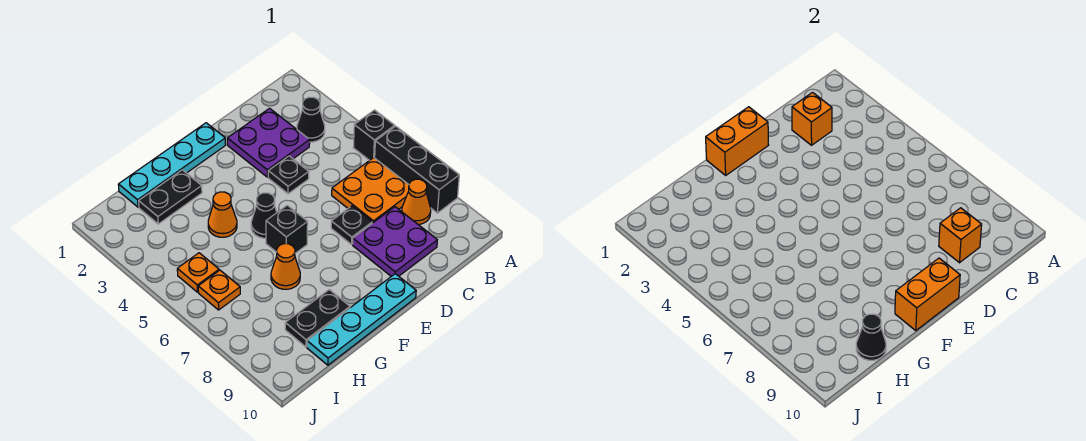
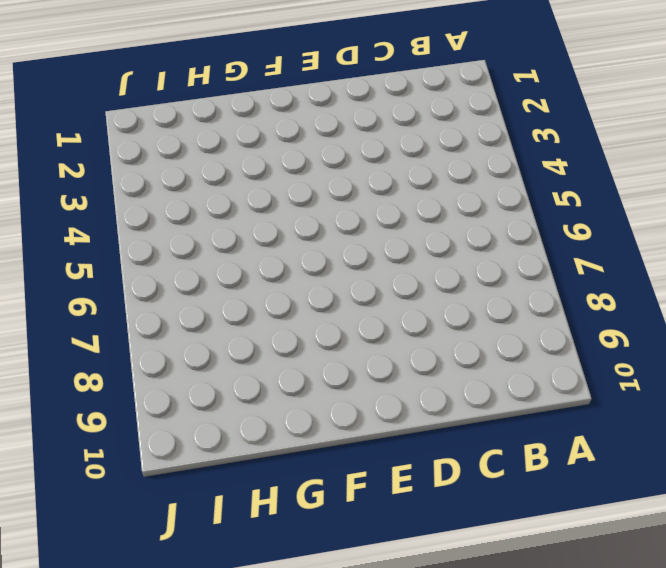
none -> black 1x1 brick [353,110,395,160]
none -> black 1x3 brick [375,126,459,213]
none -> black 1x1 cone [297,97,325,142]

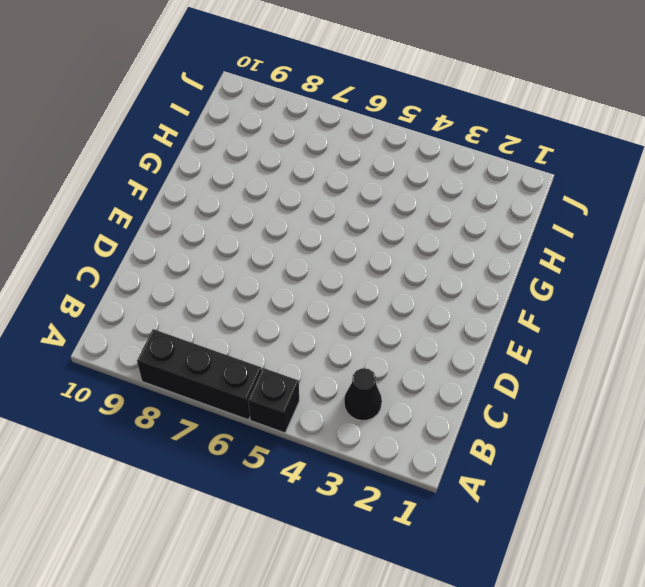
none -> orange 2x2 plate [332,158,409,223]
none -> orange 1x1 cone [402,179,431,225]
none -> purple 2x2 plate [227,108,310,177]

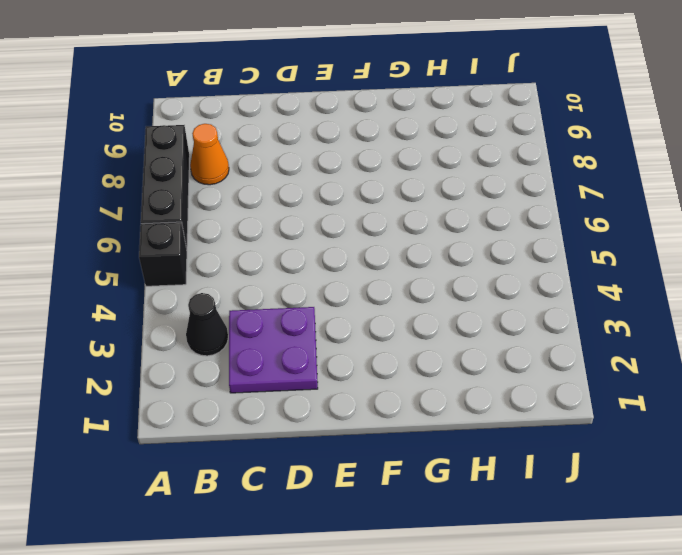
none -> orange 2x2 plate [332,158,409,223]
none -> purple 2x2 plate [353,207,437,276]
none -> black 1x1 plate [268,156,309,194]

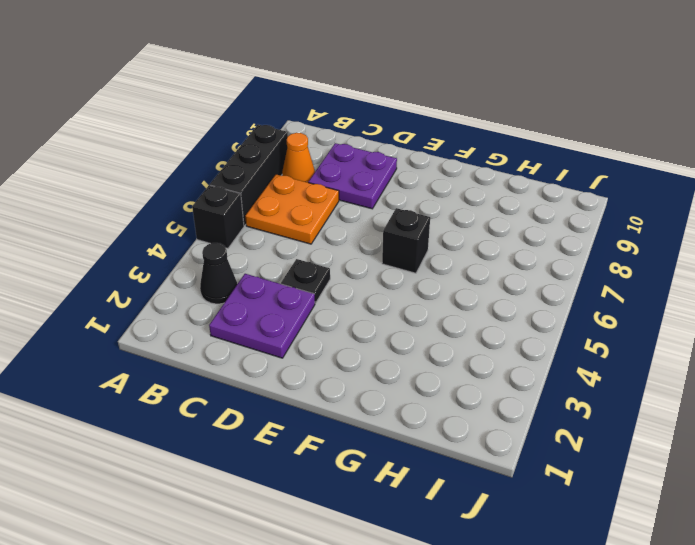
none -> black 1x1 plate [331,206,372,244]
none -> cyan 1x4 plate [118,123,225,207]
none -> cyan 1x4 plate [307,274,416,365]

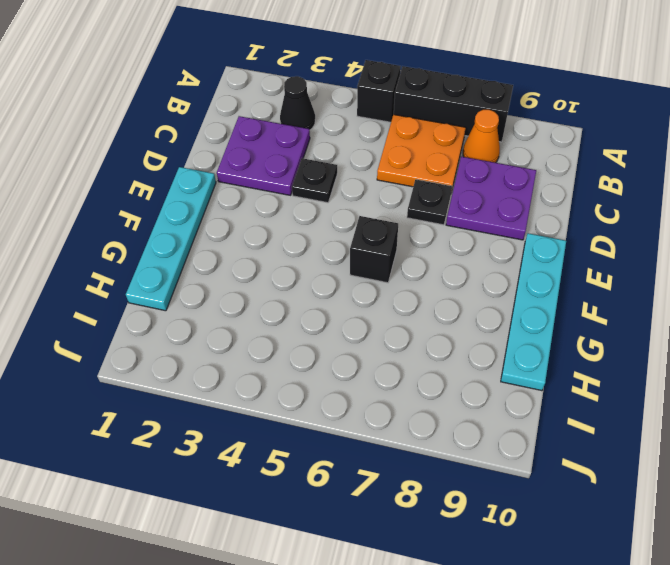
none -> black 1x1 cone [251,193,277,238]
none -> black 1x2 plate [139,170,202,224]
none -> orange 1x1 cone [208,192,237,237]

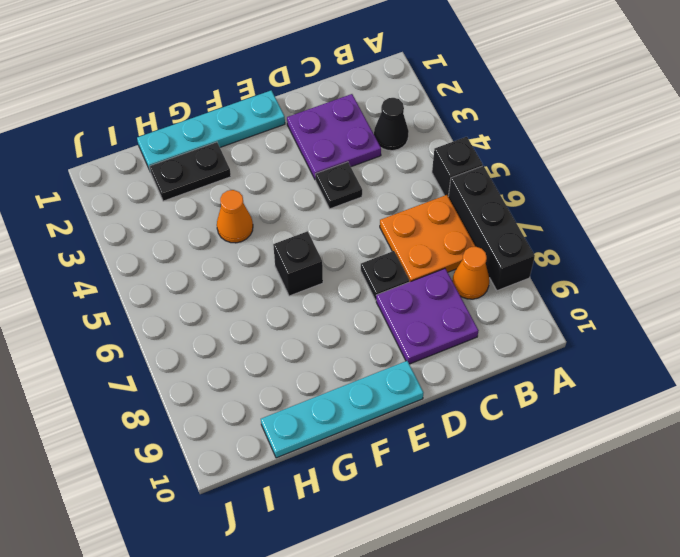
none -> black 1x1 cone [251,193,277,238]
none -> orange 1x1 cone [271,244,300,289]
none -> black 1x2 plate [285,290,350,347]

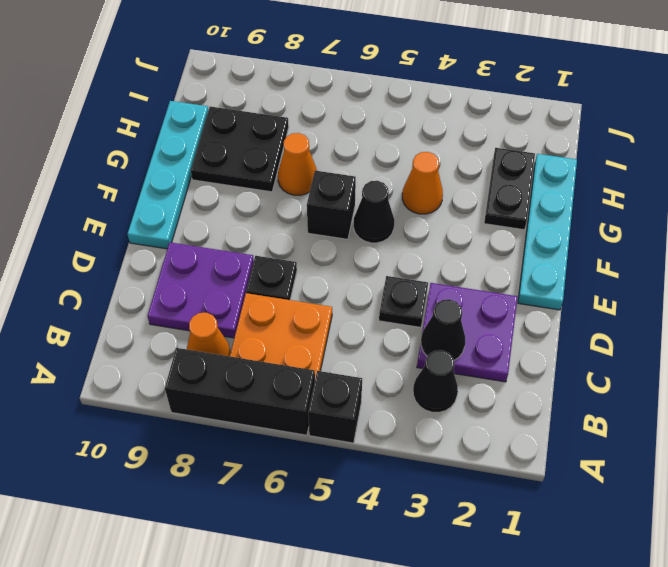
black 1x1 cone [421,299,465,360] -> black 1x1 cone moved to [856,314,886,360]
black 2x2 plate [191,107,289,192] -> black 1x2 plate [285,290,350,347]
none -> orange 1x1 plate [177,253,219,292]
none -> orange 1x1 plate [198,270,240,310]
none -> orange 1x1 brick [792,93,832,145]

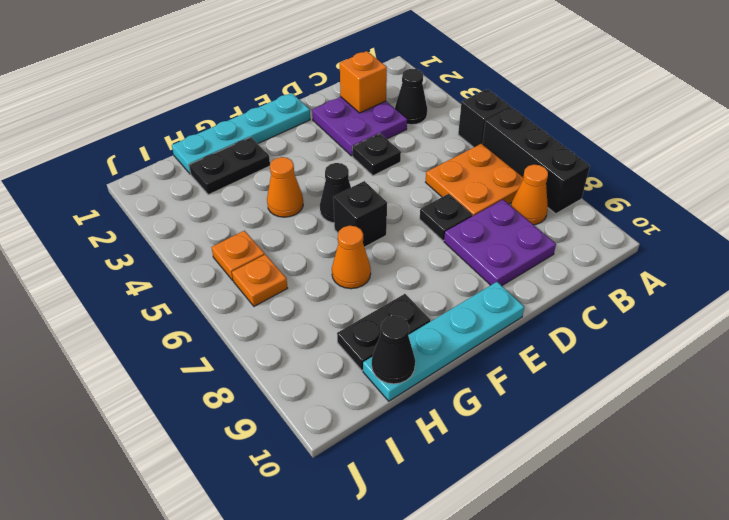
none -> orange 1x1 brick [939,208,982,263]
none -> orange 1x2 brick [706,107,768,175]
none -> orange 1x2 brick [895,258,960,331]

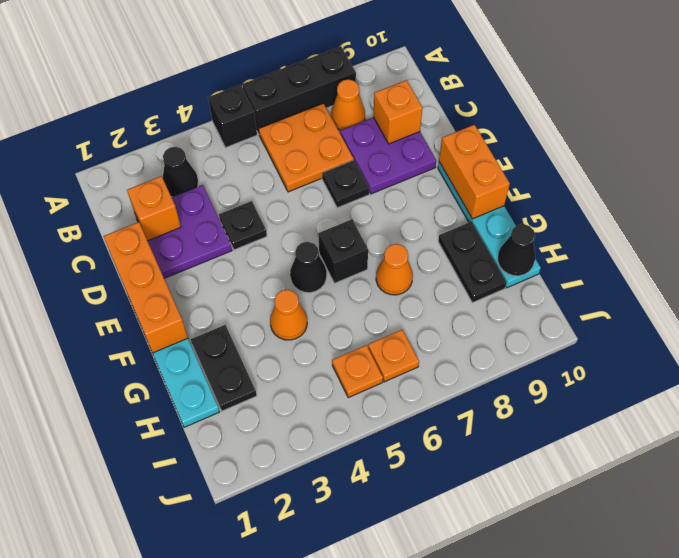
orange 1x3 brick [104,222,188,353] -> orange 1x2 brick [706,107,768,175]

